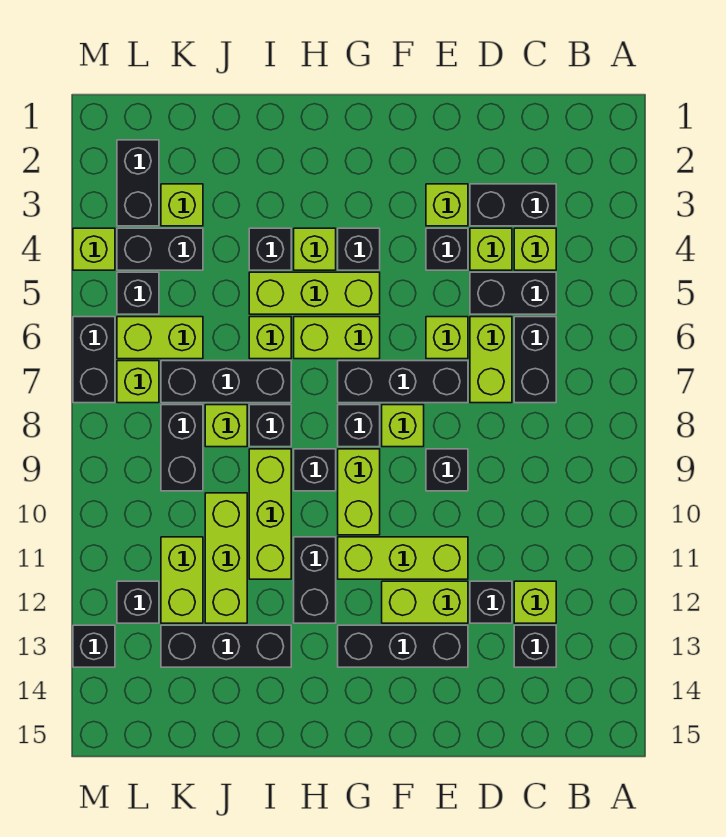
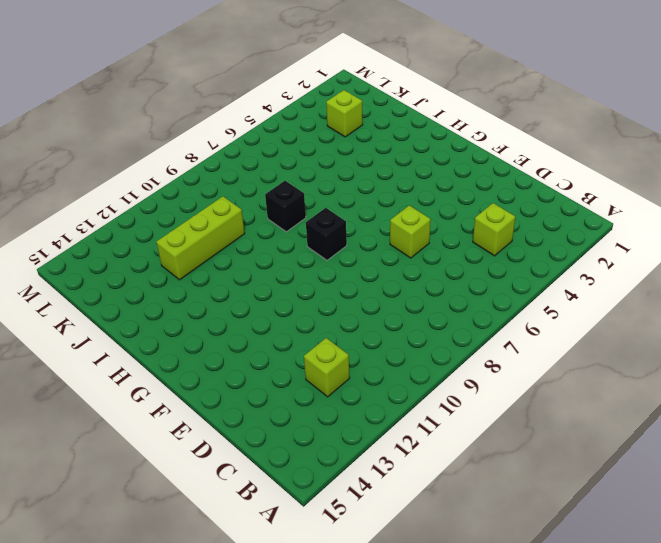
none -> black 1x2 brick [470,184,556,226]
none -> black 1x2 brick [470,272,556,314]
none -> black 1x2 brick [514,317,556,403]
none -> black 1x1 brick [514,625,556,667]

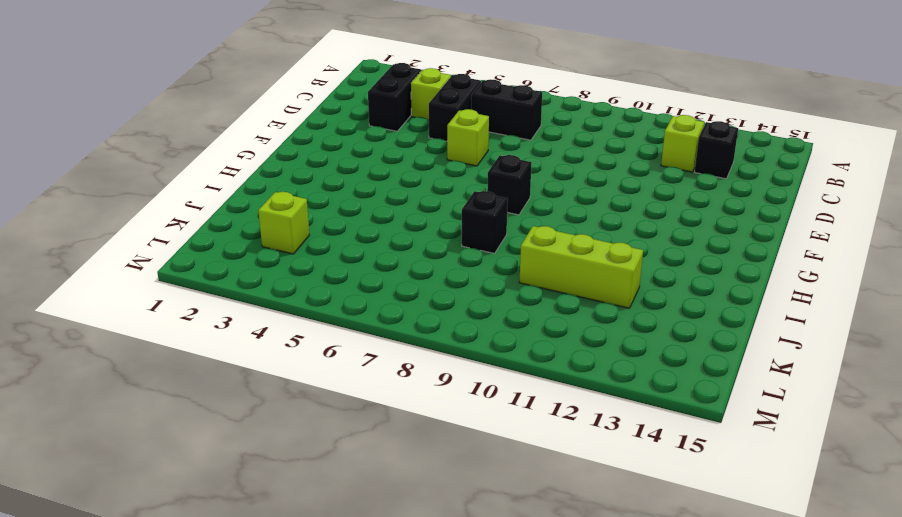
none -> lime 1x1 brick [470,228,512,270]
none -> lime 1x2 brick [470,317,512,403]
none -> black 1x1 brick [470,581,512,623]
none -> lime 1x1 brick [426,184,468,226]

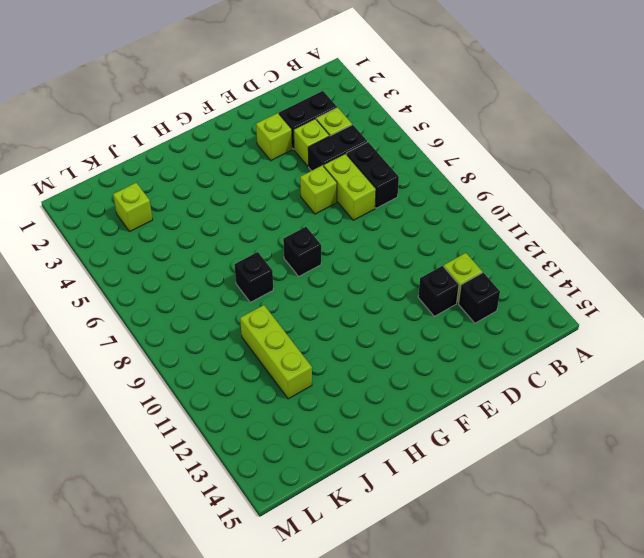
none -> black 1x1 brick [426,228,468,270]
none -> black 1x3 brick [338,361,468,403]
none -> black 1x1 brick [426,449,468,491]
none -> lime 1x3 brick [338,537,468,579]

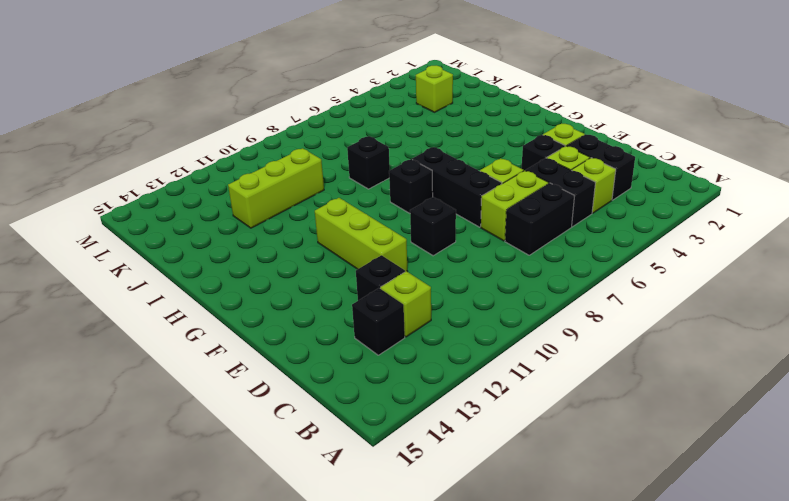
none -> lime 1x2 brick [382,581,468,623]
none -> black 1x3 brick [338,625,468,667]
none -> lime 1x1 brick [382,405,424,447]
none -> black 1x1 brick [338,228,380,270]

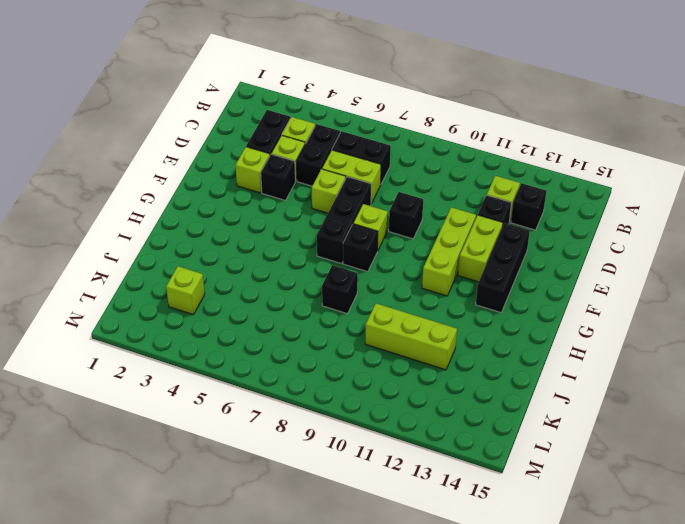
none -> black 1x1 brick [338,228,380,270]
none -> lime 1x3 brick [249,272,380,314]
none -> lime 1x2 brick [294,317,380,359]
none -> lime 1x2 brick [338,449,380,535]

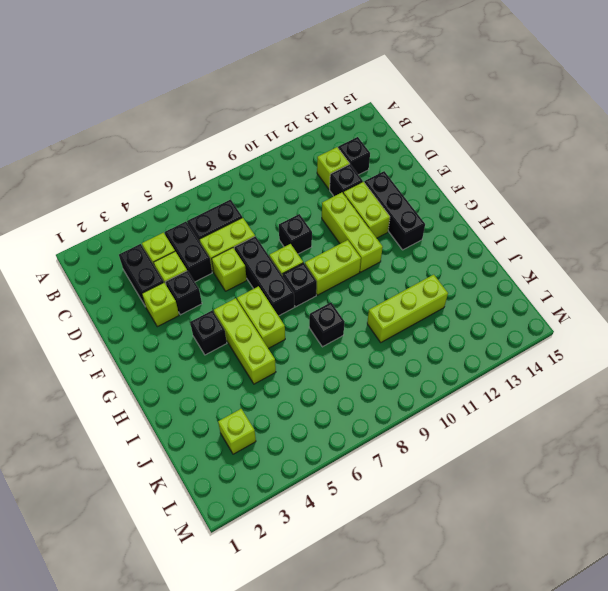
none -> lime 1x1 brick [294,228,336,270]
none -> black 1x1 brick [294,449,336,491]
none -> black 1x2 brick [294,537,336,623]
none -> black 1x1 brick [249,228,291,270]

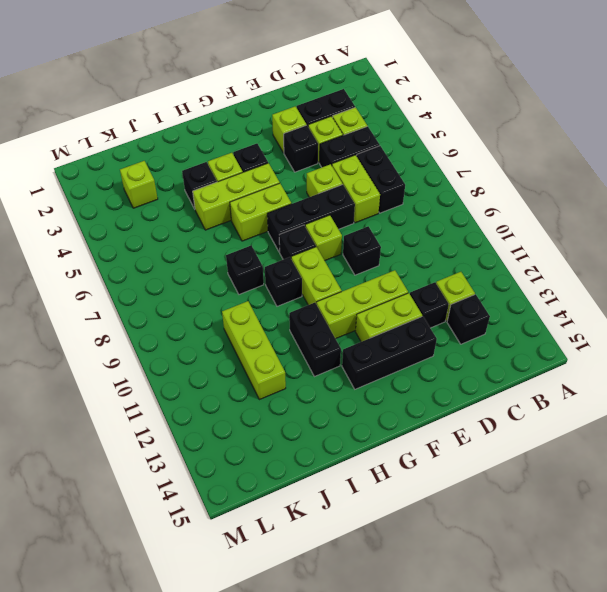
none -> lime 1x1 brick [249,317,291,359]
none -> black 1x3 brick [161,361,291,403]
none -> lime 1x3 brick [249,449,291,579]
none -> black 1x3 brick [161,625,291,667]

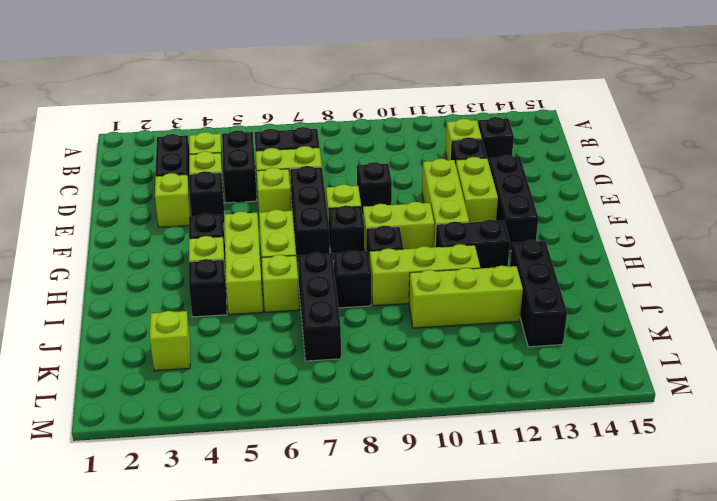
none -> lime 1x1 brick [205,405,247,447]
none -> black 1x2 brick [117,228,203,270]
none -> lime 1x2 brick [117,317,203,359]
none -> black 1x2 brick [161,405,203,491]

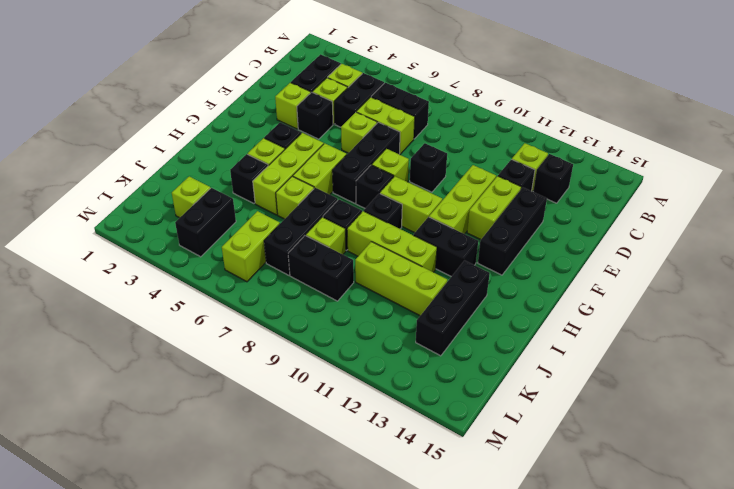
none -> lime 1x2 brick [161,537,203,623]
none -> black 1x2 brick [117,140,159,226]
none -> black 1x1 brick [117,272,159,314]
none -> lime 1x1 brick [117,361,159,403]

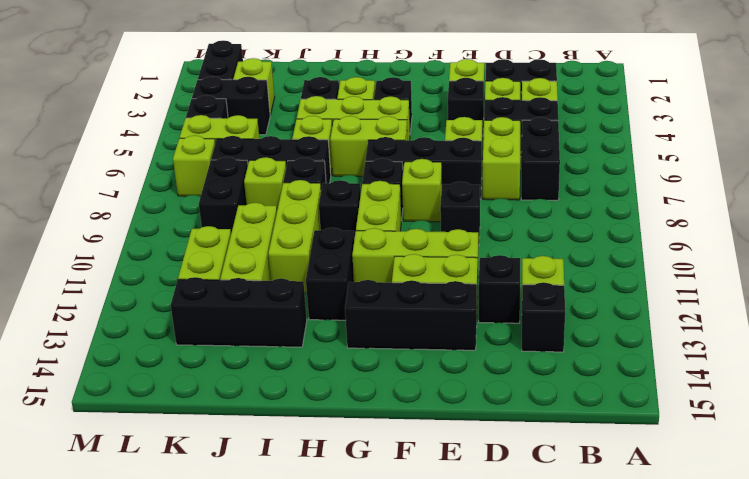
none -> black 1x1 brick [117,581,159,623]
none -> lime 1x1 brick [73,228,115,270]
none -> black 1x2 brick [73,317,115,403]
none -> black 1x1 brick [73,625,115,667]

